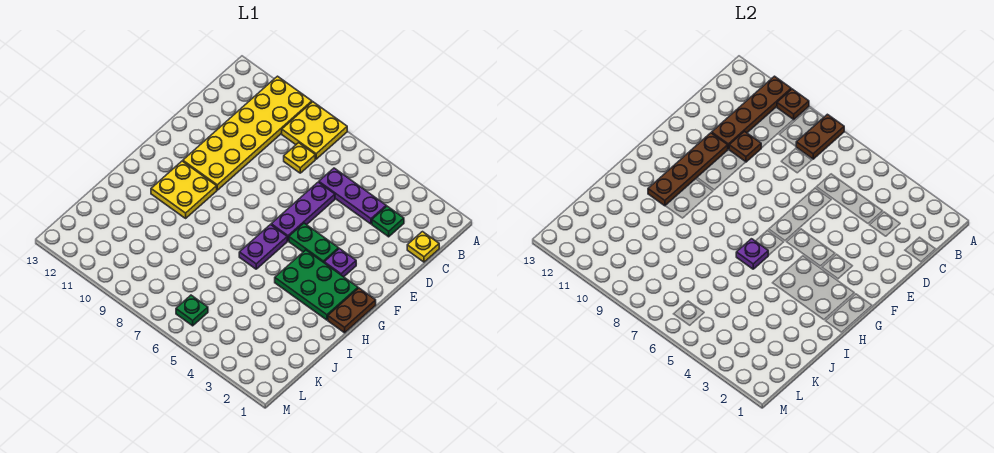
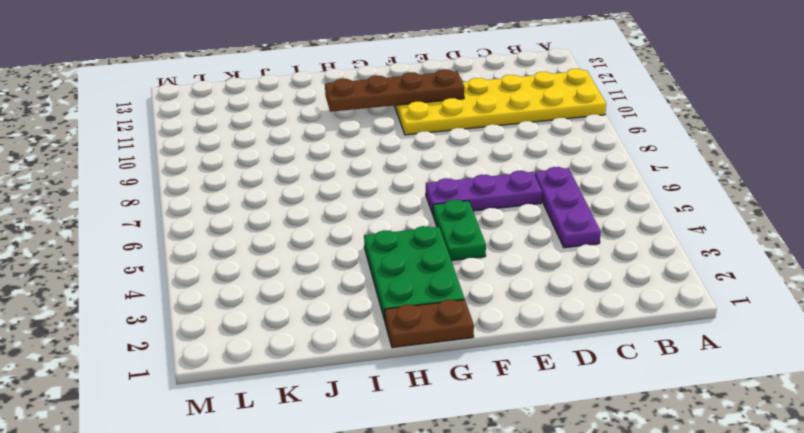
none -> yellow 2x2 plate [282,102,347,159]
none -> yellow 1x1 plate [407,232,439,262]
none -> green 1x1 plate [372,206,404,237]

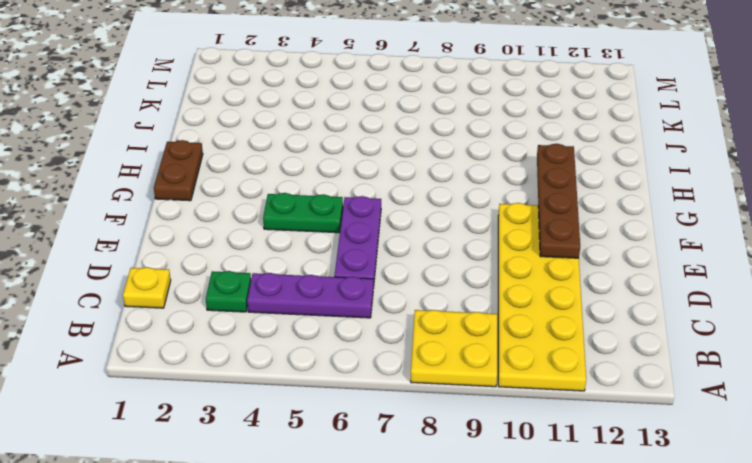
none -> yellow 1x1 plate [284,143,315,173]
none -> purple 1x1 plate [324,248,356,277]
none -> green 2x3 plate [275,250,358,320]

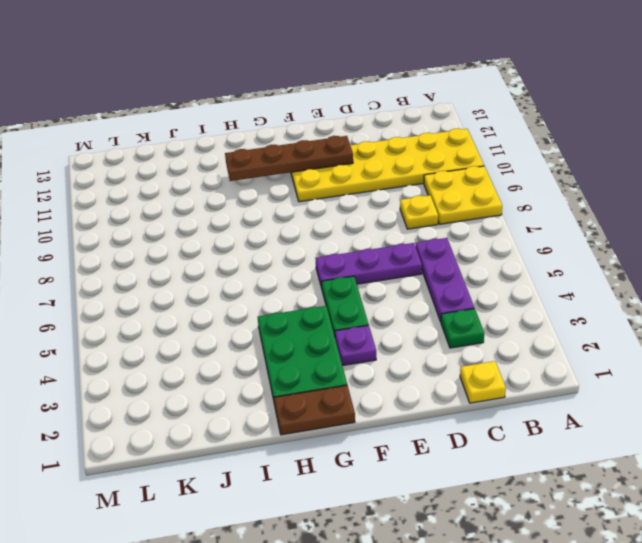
none -> purple 1x2 plate [239,225,287,269]
none -> yellow 2x2 plate [151,161,217,218]
none -> green 1x1 plate [176,295,208,326]

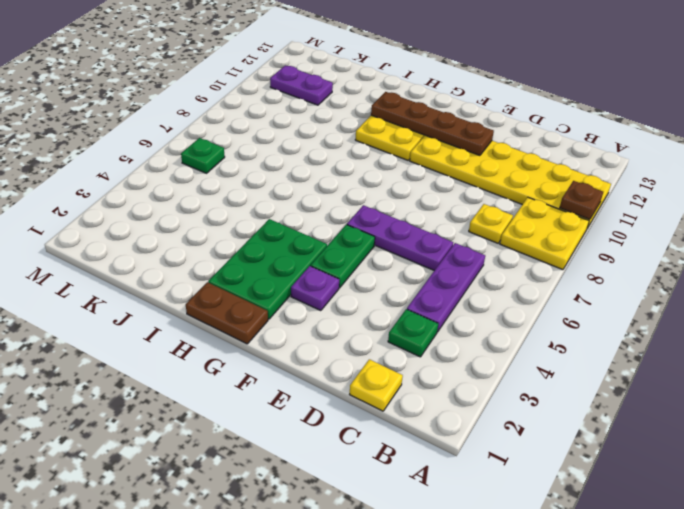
purple 1x2 plate [270,65,333,105] -> purple 1x2 plate moved to [239,225,287,269]
none -> brown 1x2 plate [796,114,844,159]
none -> brown 1x4 plate [712,76,791,149]
none -> brown 1x1 plate [729,131,761,162]

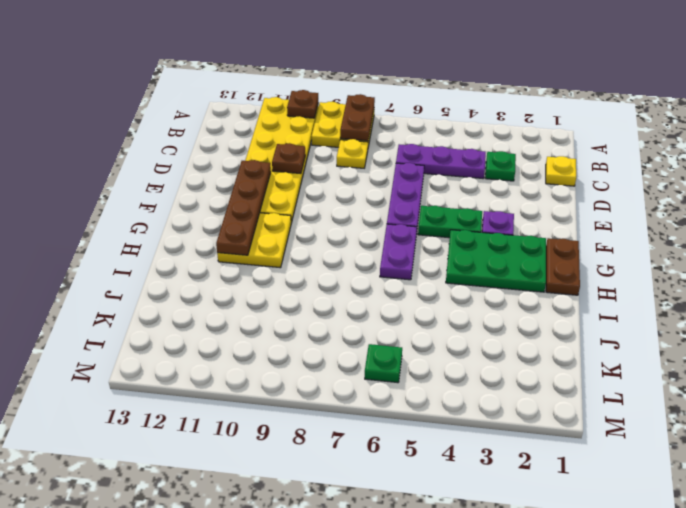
none -> brown 1x4 plate [712,76,791,149]
none -> purple 1x1 plate [736,239,768,269]

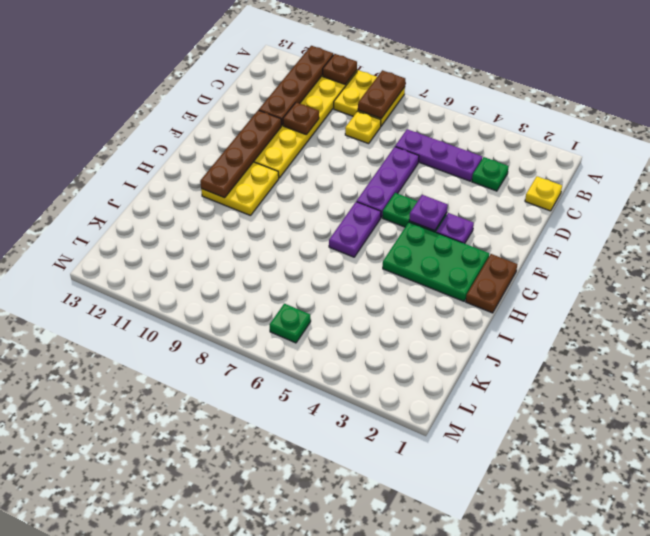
purple 1x1 plate [409,195,448,231] -> purple 1x1 plate moved to [736,239,768,269]

